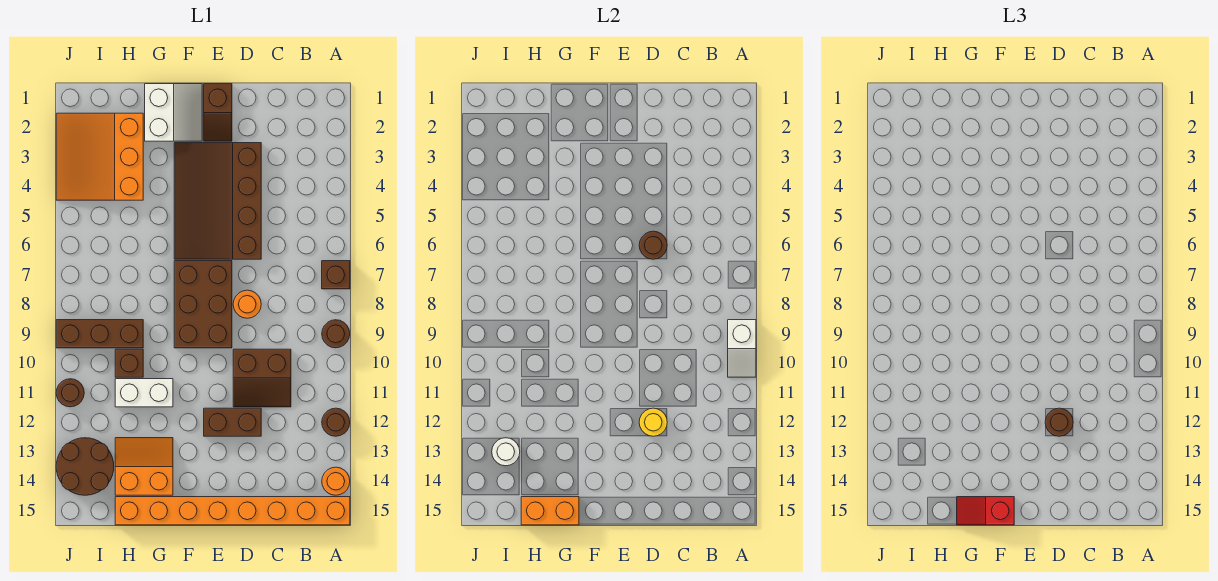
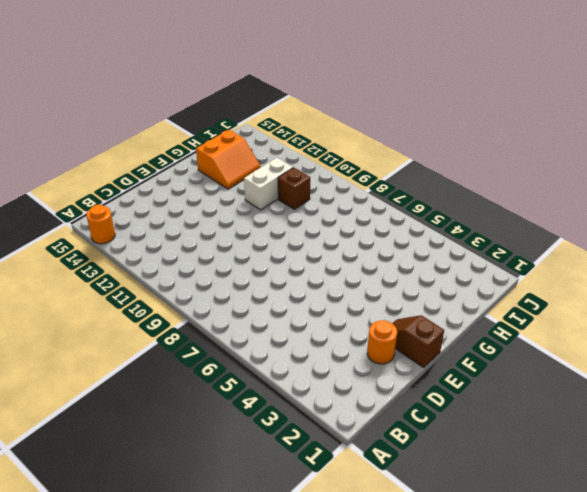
orange 1x1 round brick [367,320,397,364] -> orange 1x1 round brick moved to [233,290,261,318]
none -> brown 1x1 brick [322,261,350,289]
none -> brown 1x1 round brick [322,320,350,348]
none -> brown 1x1 round brick [322,408,350,436]

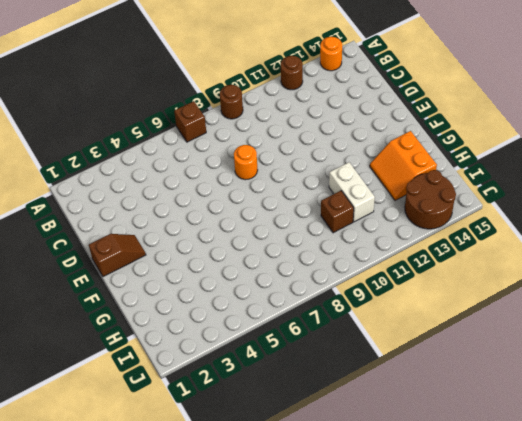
none -> orange 1x8 brick [115,497,350,525]
none -> brown 2x2 slope [233,349,291,407]
none -> brown 3x4 slope [174,143,261,259]

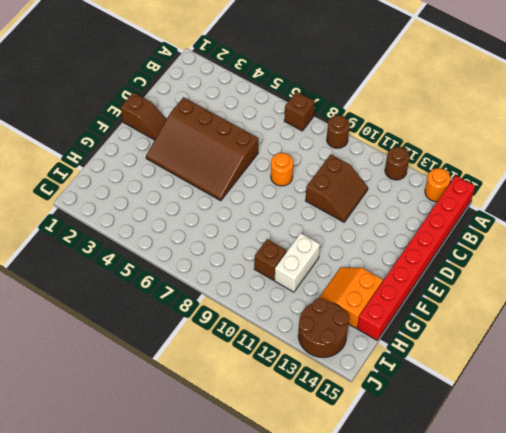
red 1x8 brick [357,176,475,340] -> orange 1x8 brick [115,497,350,525]
none -> brown 1x2 brick [204,408,261,436]
none -> brown 2x3 brick [174,261,232,348]
none -> white 2x2 slope [145,84,202,141]

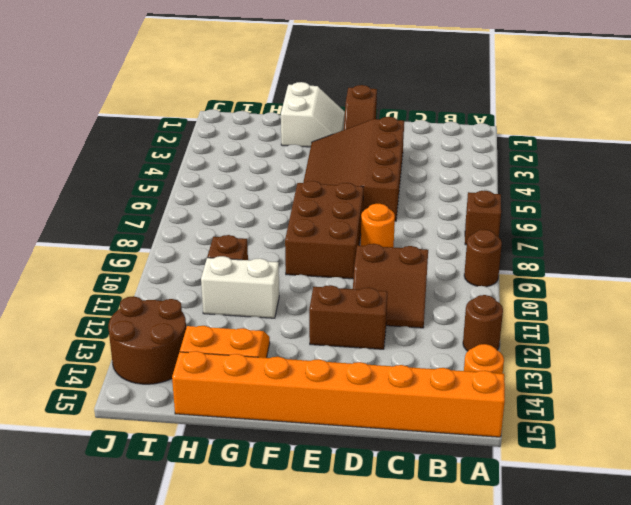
none -> orange 3x3 slope [56,113,143,200]
none -> brown 1x3 brick [56,320,143,348]
none -> brown 1x1 round brick [56,379,84,407]

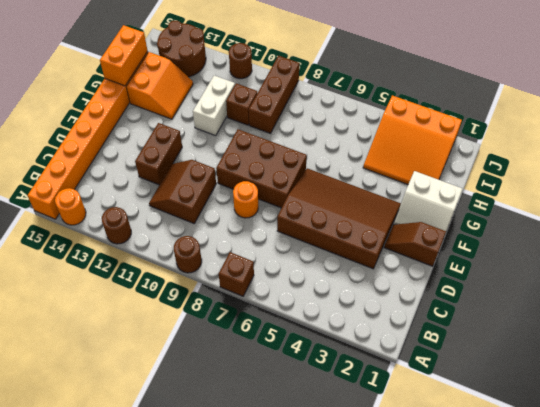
orange 3x3 slope [363,95,462,184] -> orange 3x3 slope turned to [56,113,143,200]
none -> white 1x2 slope [728,320,756,377]
none -> brown 1x1 round brick [639,231,667,259]
none -> yellow 1x1 round brick [639,408,667,436]

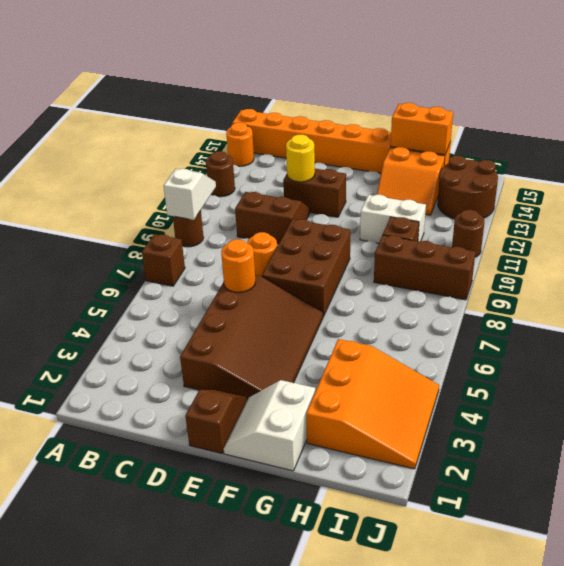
orange 1x1 round brick [221,239,255,292] -> brown 1x1 round brick [639,231,667,259]
none -> white 1x1 round brick [492,438,520,466]
none -> brown 1x1 round brick [1045,408,1073,436]
none -> red 1x2 slope [957,497,1014,525]

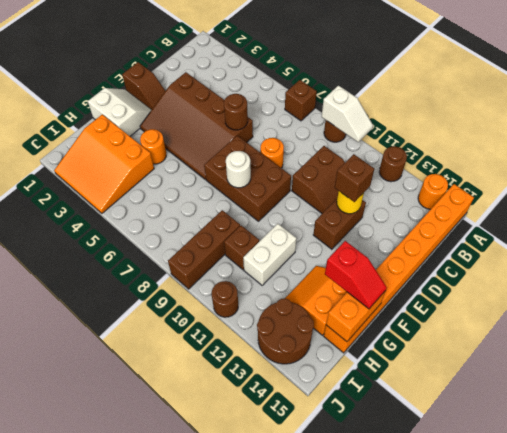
brown 1x1 brick [335,154,374,202] -> brown 1x1 round brick [1045,408,1073,436]
white 1x1 round brick [226,151,251,188] -> white 1x1 round brick moved to [492,438,520,466]
orange 1x1 round brick [140,129,166,164] -> none
red 1x2 slope [325,241,387,309] -> red 1x2 slope turned to [957,497,1014,525]

